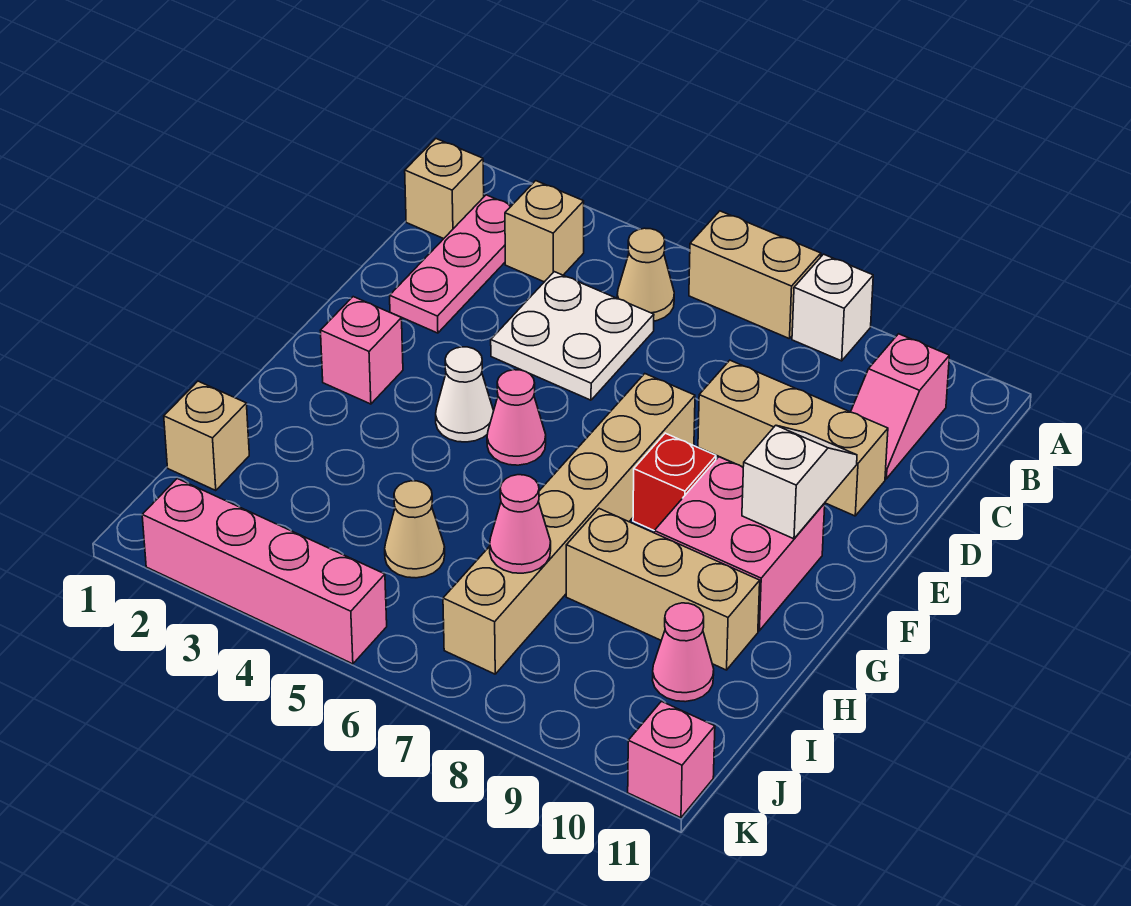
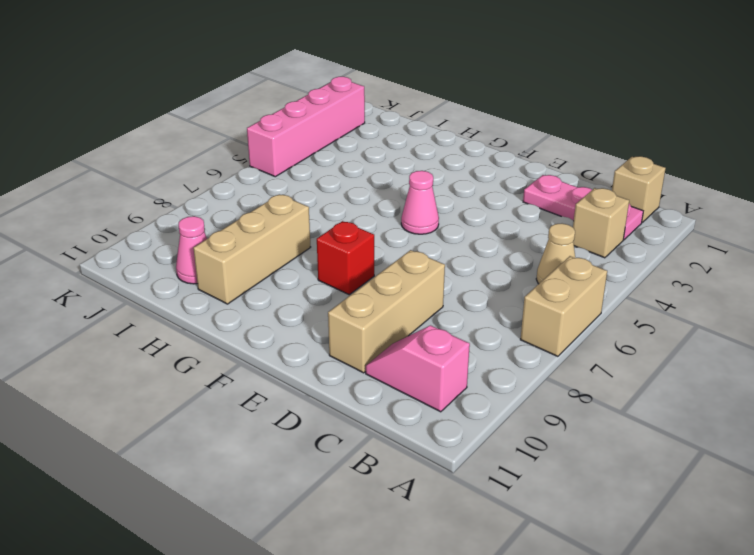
none -> white 1x1 brick [792,254,873,361]
none -> white 2x2 plate [491,272,654,400]
none -> tan 1x6 brick [443,374,695,674]

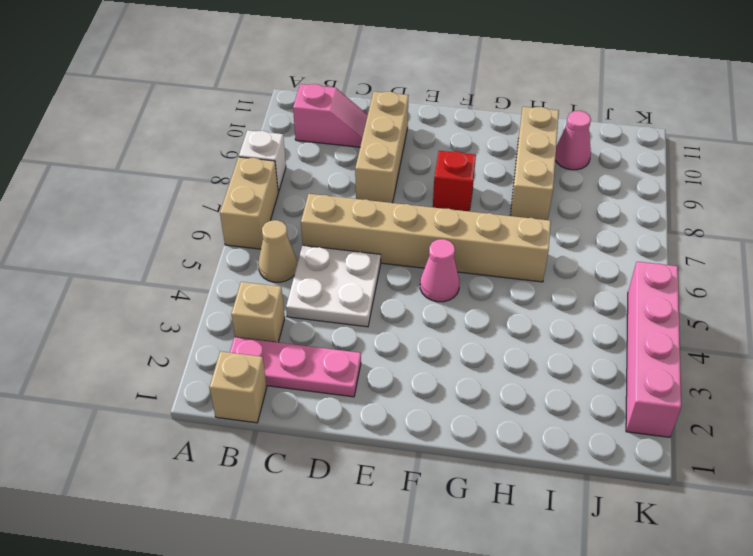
tan 1x6 brick [301,194,551,282] -> tan 1x6 brick moved to [443,374,695,674]
none -> pink 1x1 brick [320,297,403,404]
none -> white 1x1 cone [436,347,494,442]
none -> pink 2x2 brick [654,457,825,631]

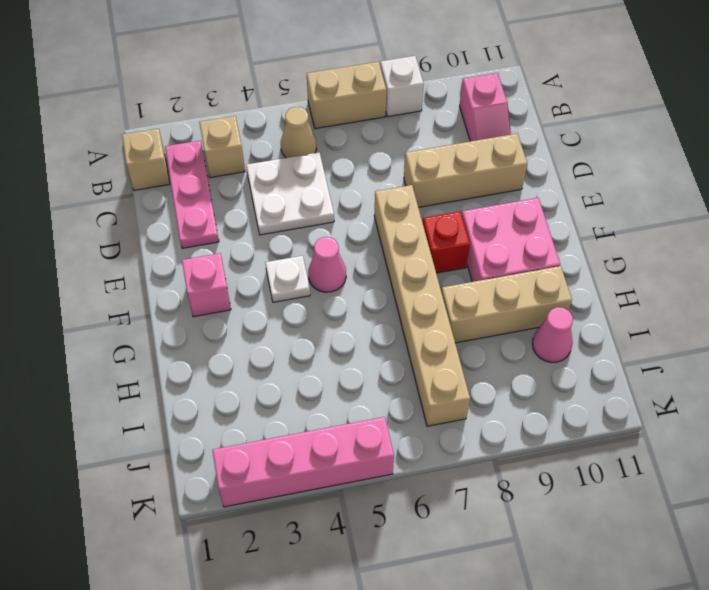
white 1x1 plate [265,256,310,302] -> white 1x1 cone [436,347,494,442]
none -> tan 1x1 brick [164,381,249,491]
none -> tan 1x1 cone [385,481,445,578]
none -> pink 1x1 brick [628,701,715,818]

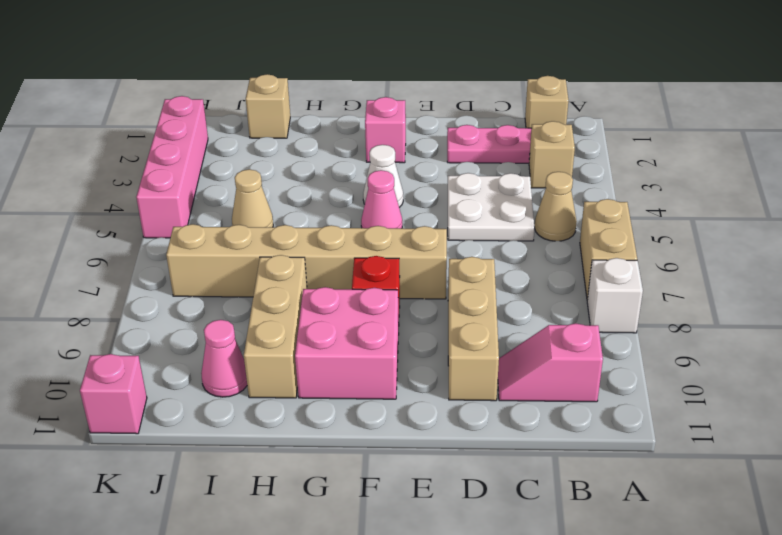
none -> white 1x2 slope [742,425,857,539]
none -> pink 1x1 cone [490,475,551,573]

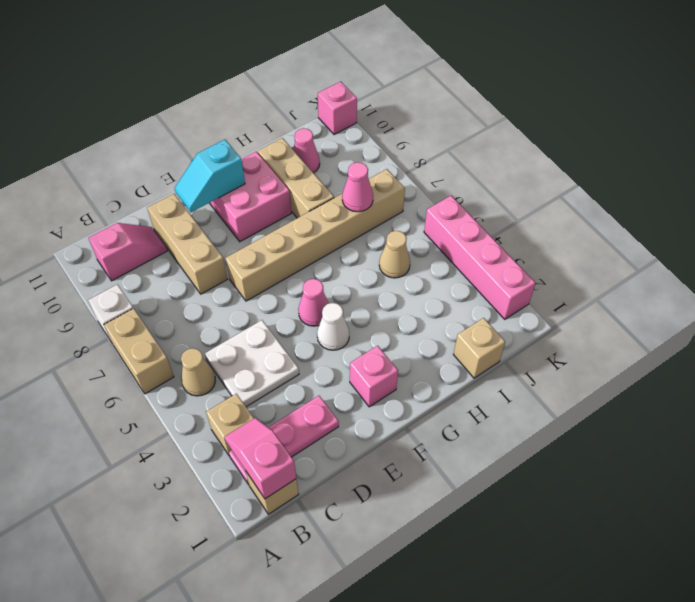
pink 1x2 slope [224,418,296,499] -> none
cyan 1x2 slope [175,140,245,212] -> white 1x2 slope [742,425,857,539]
none -> red 1x1 brick [633,433,716,530]

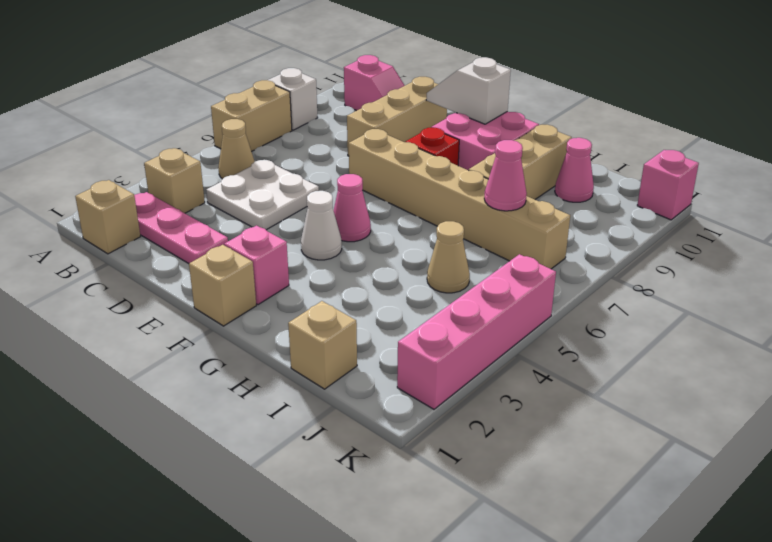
tan 1x1 brick [189,245,256,326] -> none

